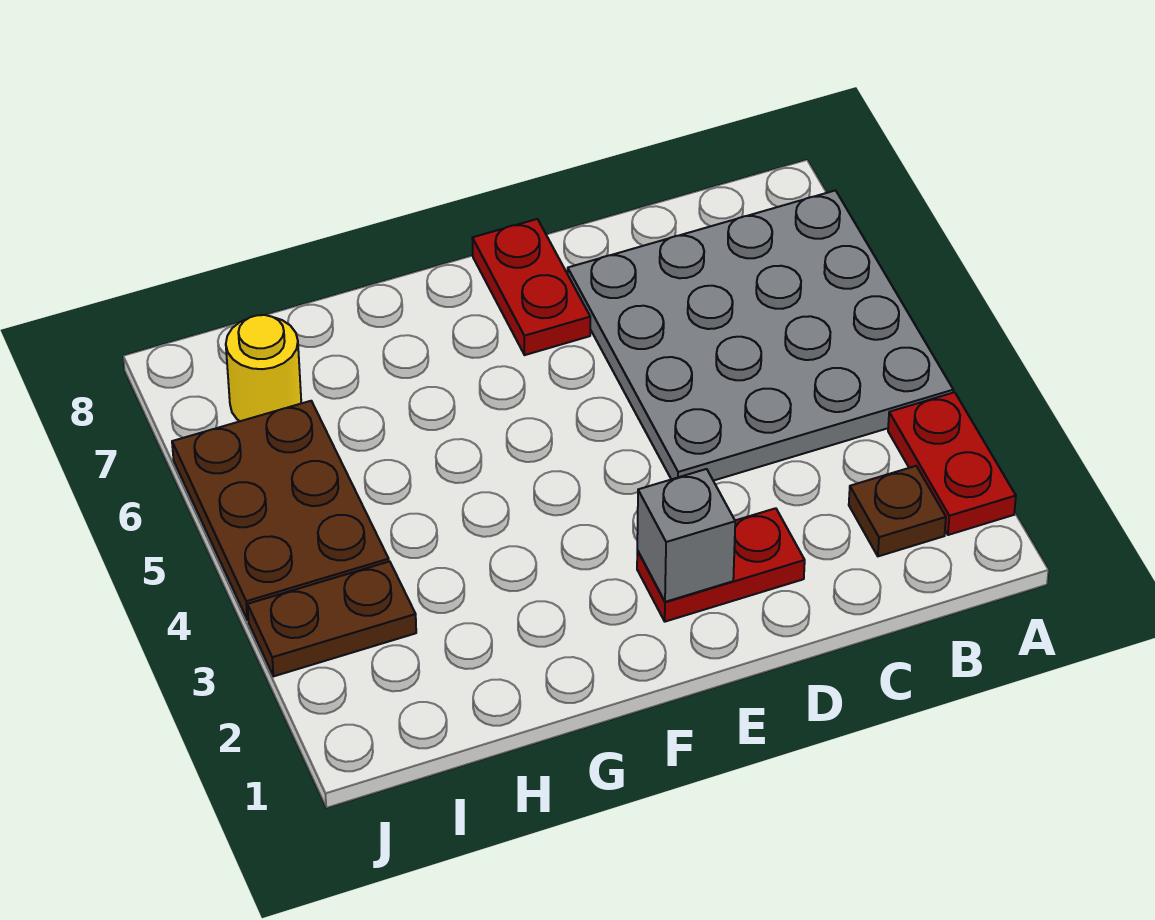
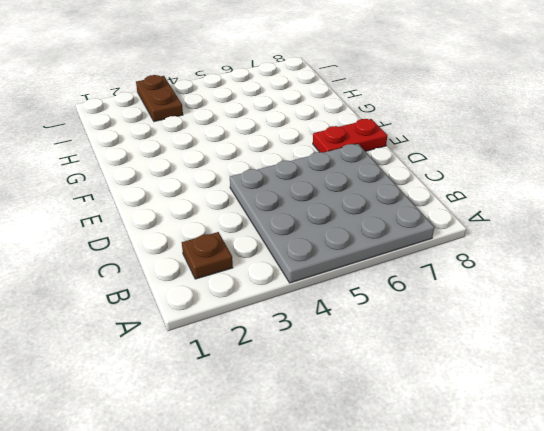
none -> red 1x2 plate [888,392,1016,535]
none -> red 1x2 plate [637,508,805,622]

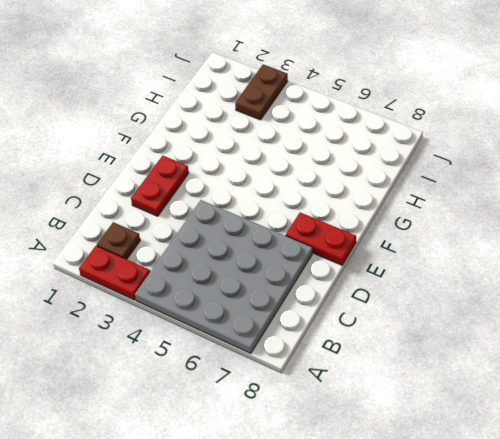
none -> brown 2x3 plate [172,401,389,620]
none -> yellow 1x1 round brick [226,315,301,421]

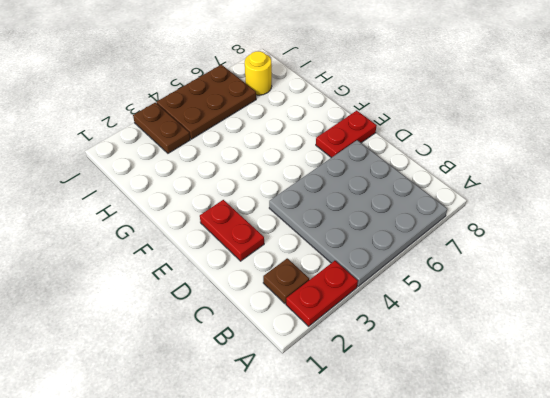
none -> grey 1x1 brick [637,469,735,602]

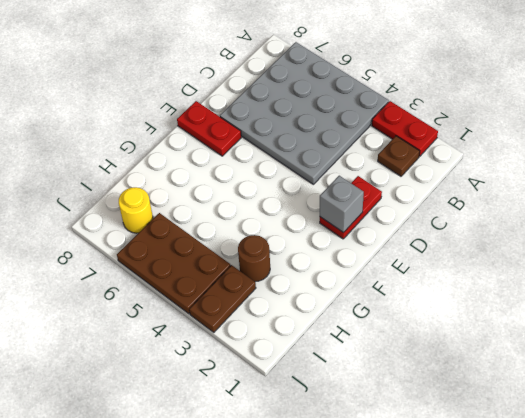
brown 1x1 round brick [238,235,270,282] -> none

